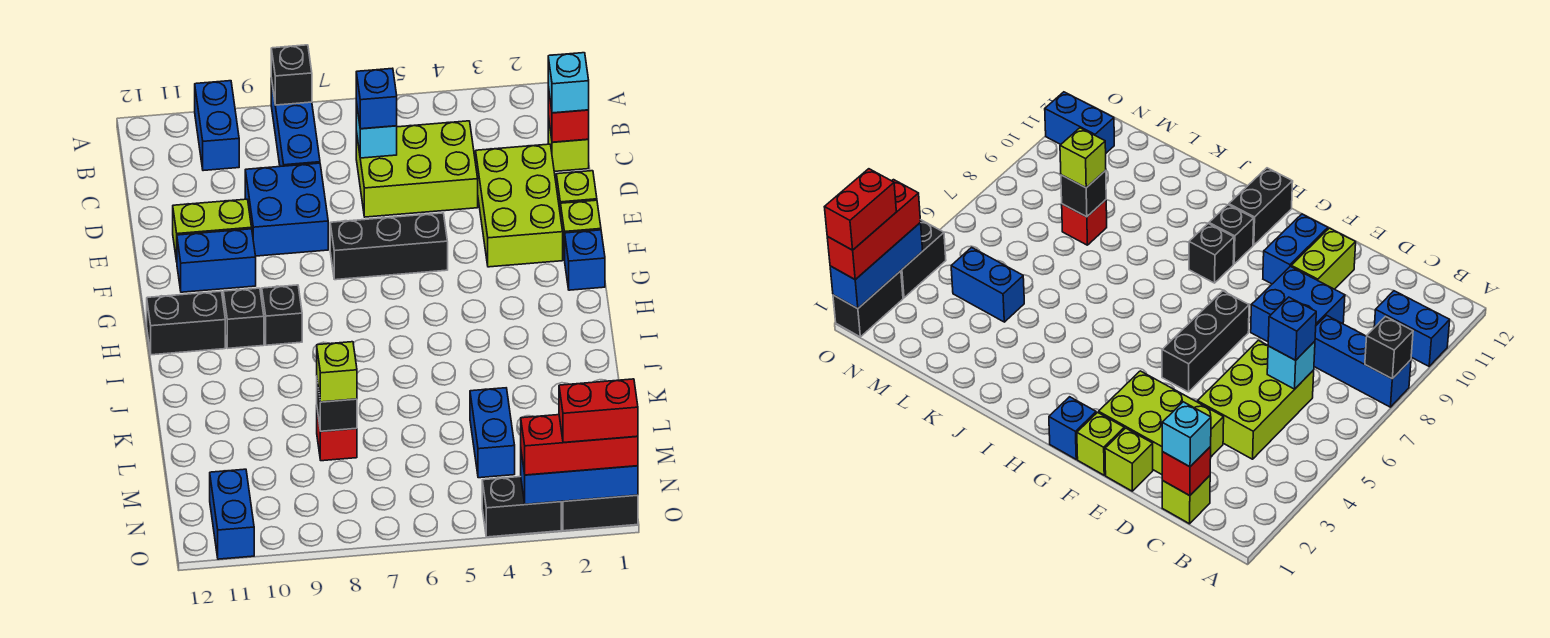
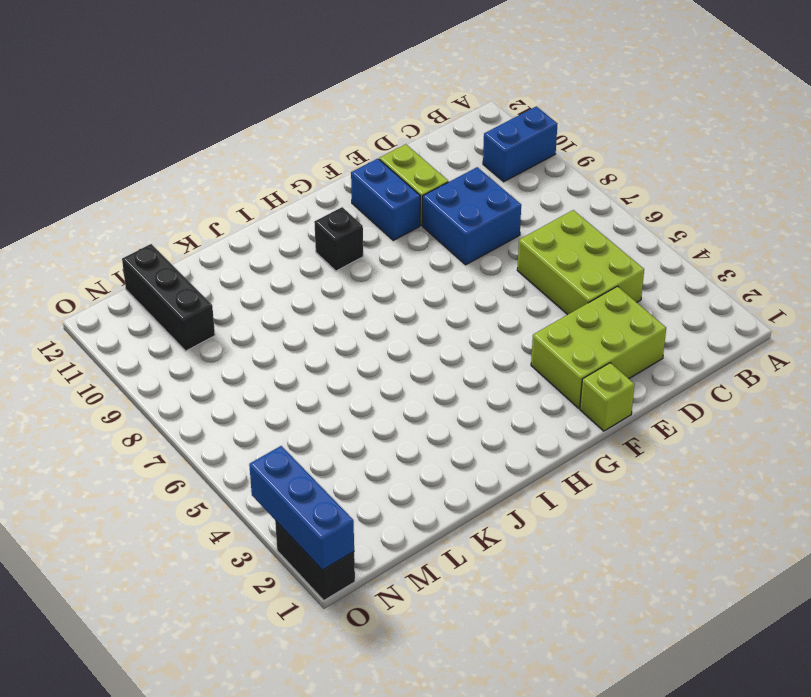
black 1x3 brick [122,244,215,351] -> black 1x3 brick moved to [330,213,448,280]
none -> blue 1x3 brick [271,78,320,166]
none -> lime 1x1 brick [548,117,589,171]
none -> lime 1x1 brick [556,171,597,216]
none -> blue 1x1 brick [565,230,605,290]

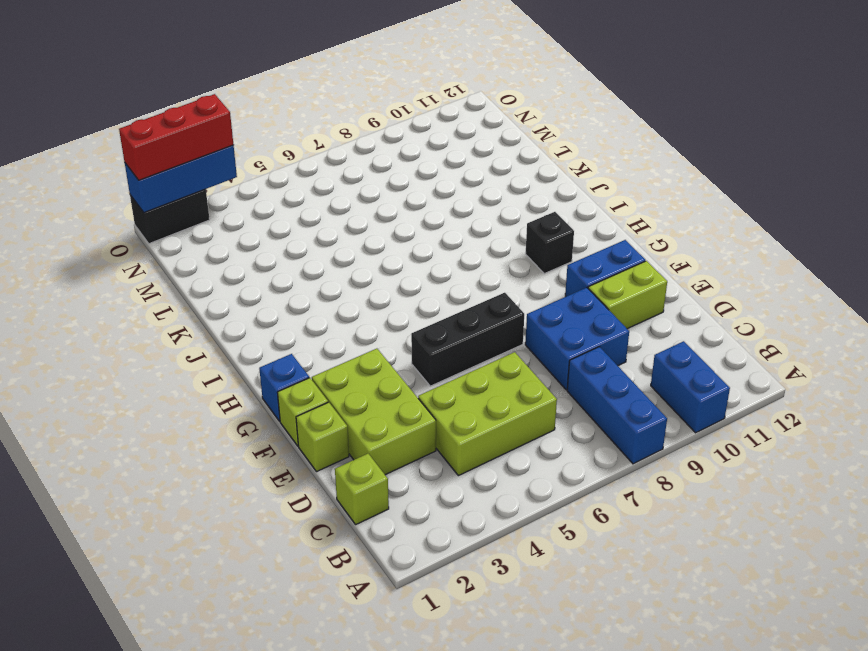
none -> black 1x1 brick [262,285,302,345]
none -> black 1x2 brick [147,291,225,355]
none -> blue 1x2 brick [470,388,515,478]
none -> red 1x1 brick [317,410,357,461]

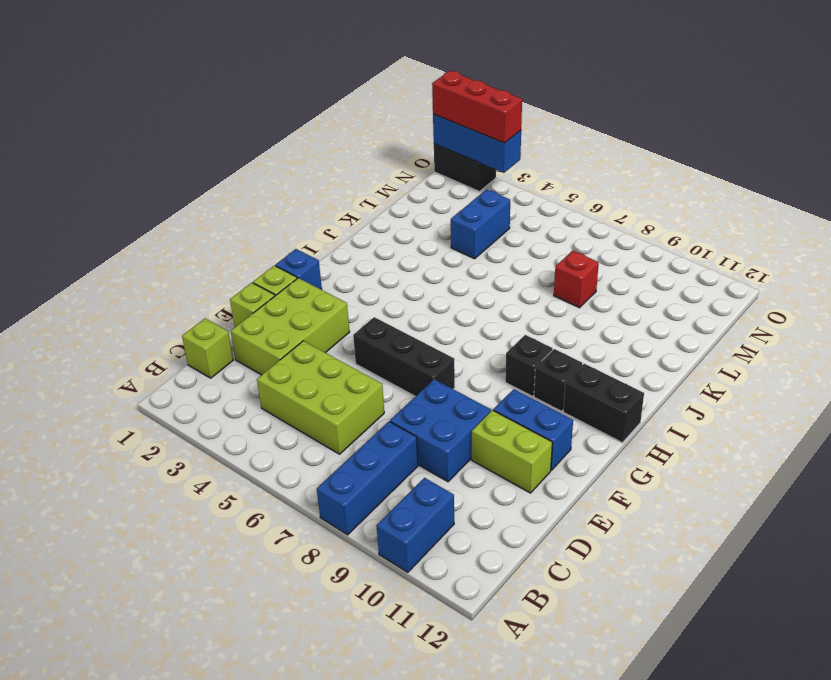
none -> blue 1x2 brick [210,469,254,559]
none -> black 1x2 brick [482,477,561,537]
none -> black 1x1 brick [271,45,312,105]
none -> red 1x1 brick [548,87,589,142]

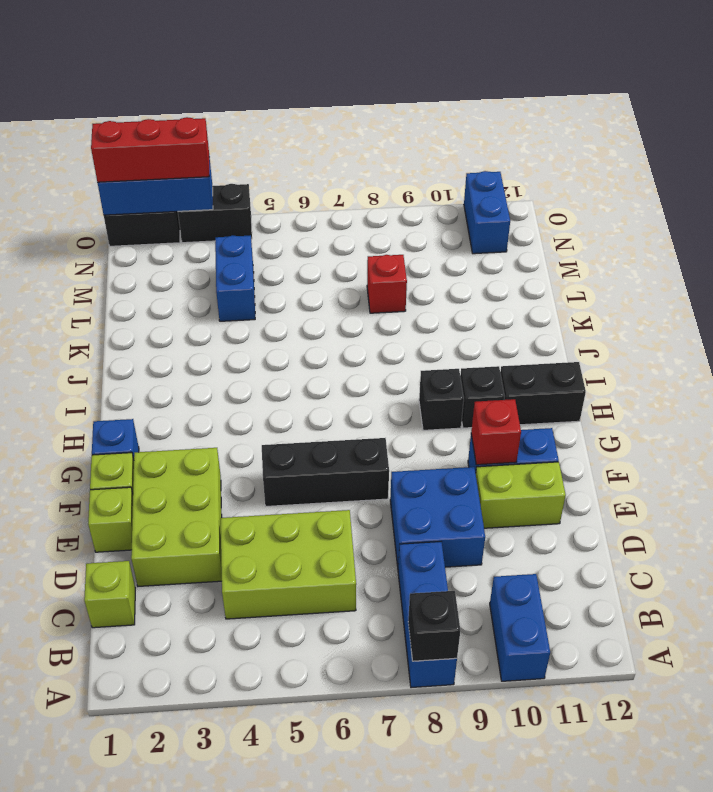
red 1x1 brick [471,399,521,465] -> red 1x1 brick moved to [548,87,589,142]
none -> cyan 1x1 brick [356,102,397,158]
none -> black 1x1 brick [317,381,357,431]
none -> cyan 1x1 brick [548,53,589,113]
none -> blue 1x1 brick [356,68,397,129]

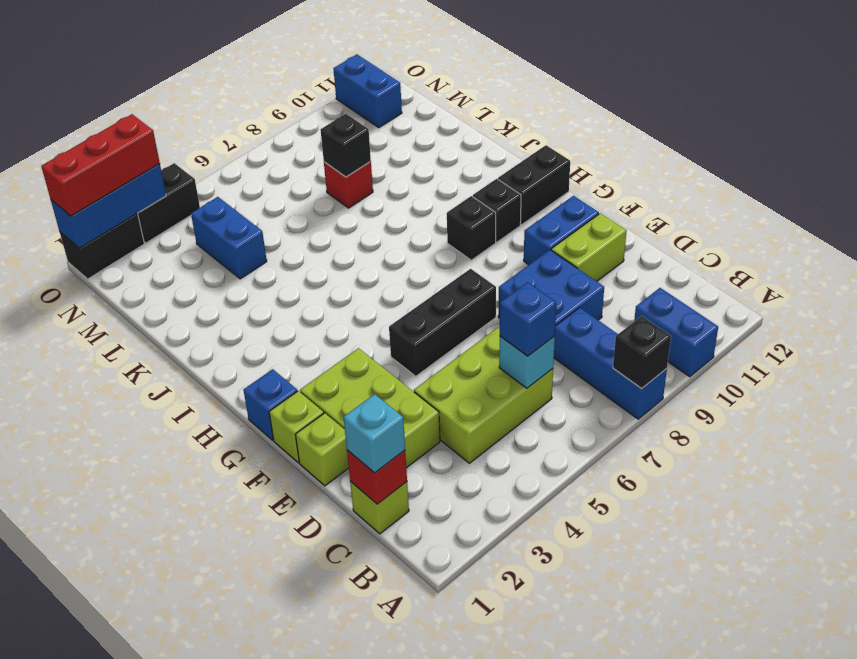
none -> lime 1x1 brick [317,342,357,402]
none -> red 1x2 brick [559,379,638,443]

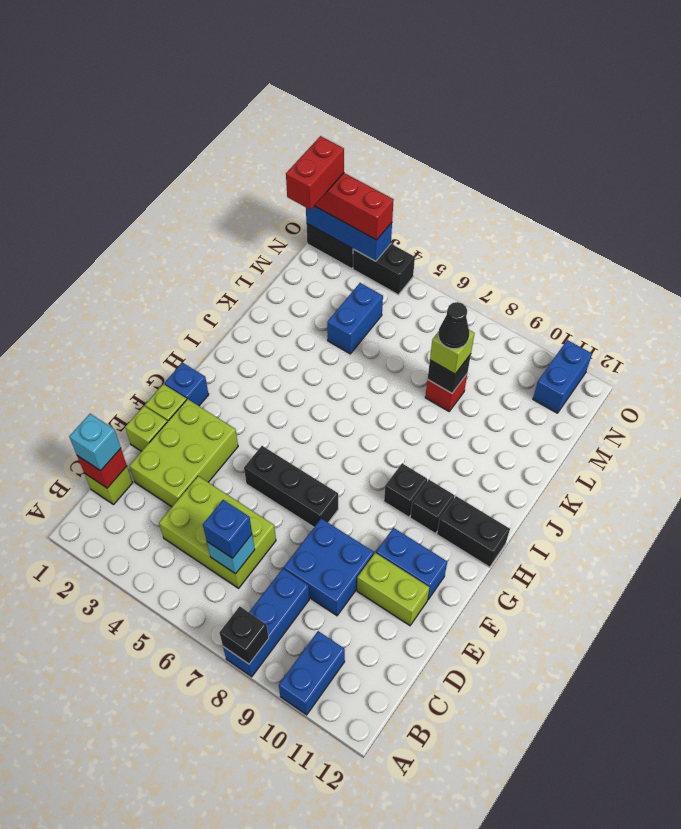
black 1x1 cone [438,302,469,349] -> none
red 1x2 brick [286,136,344,210] -> red 1x2 brick turned to [559,379,638,443]

